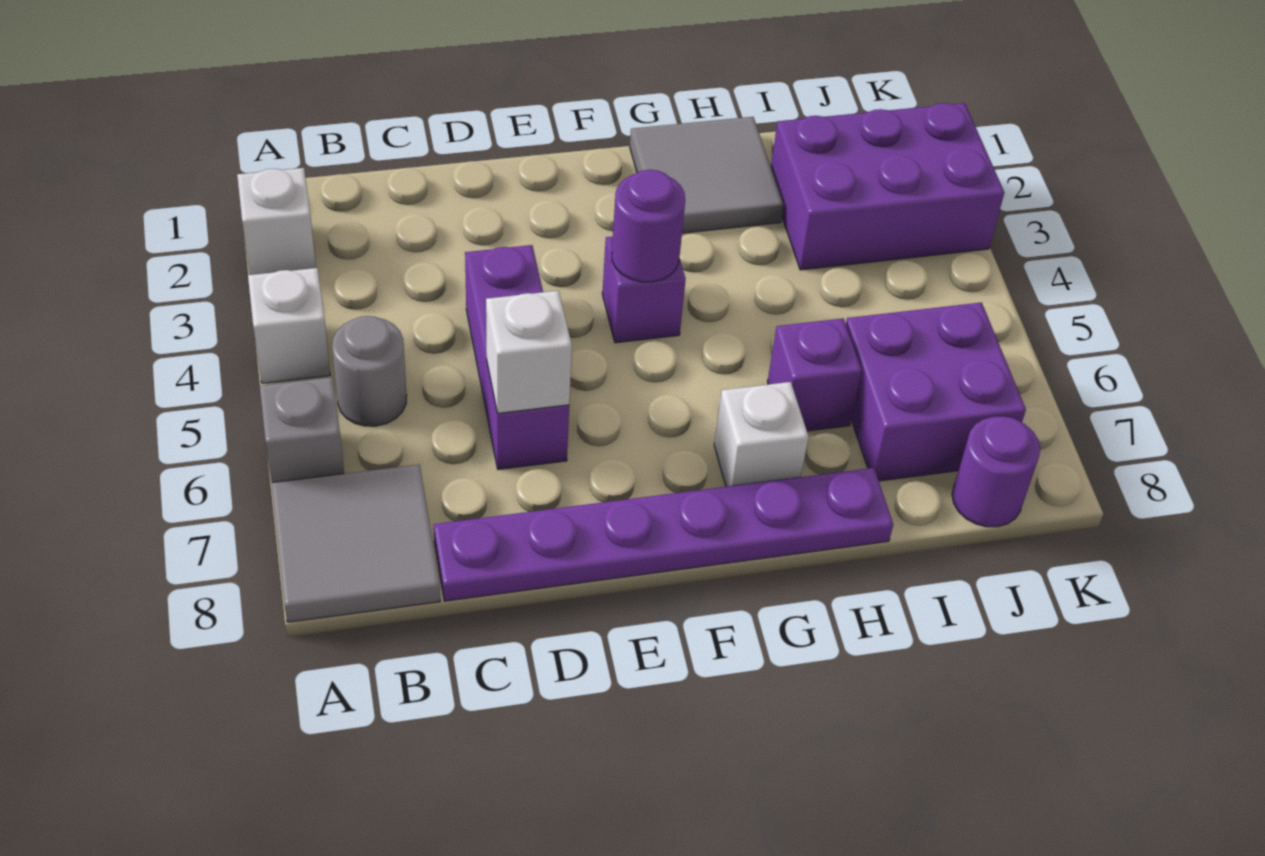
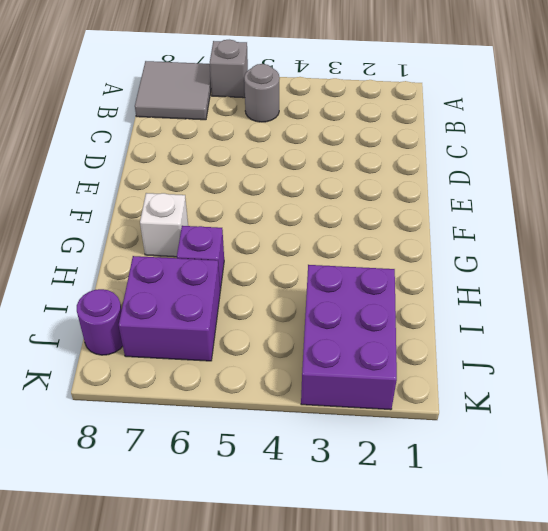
none -> white 1x1 brick [237,168,316,275]
none -> white 1x1 brick [248,268,330,383]
none -> purple 1x6 plate [434,468,893,601]

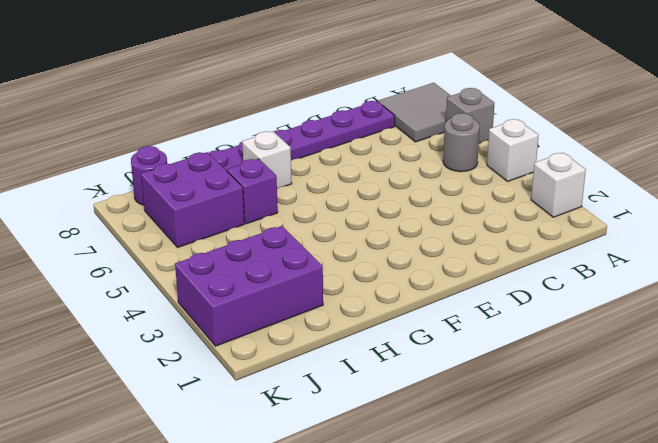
none -> purple 1x3 brick [465,245,569,470]
none -> purple 1x1 brick [602,237,686,343]
none -> grey 2x2 tile [630,117,784,233]

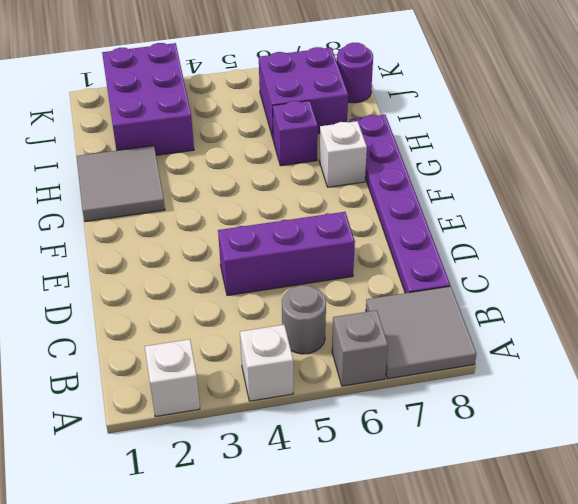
none -> purple 1x1 brick [602,237,686,343]
none -> white 1x1 brick [486,291,572,414]
none -> purple 1x1 round brick [612,170,685,282]

